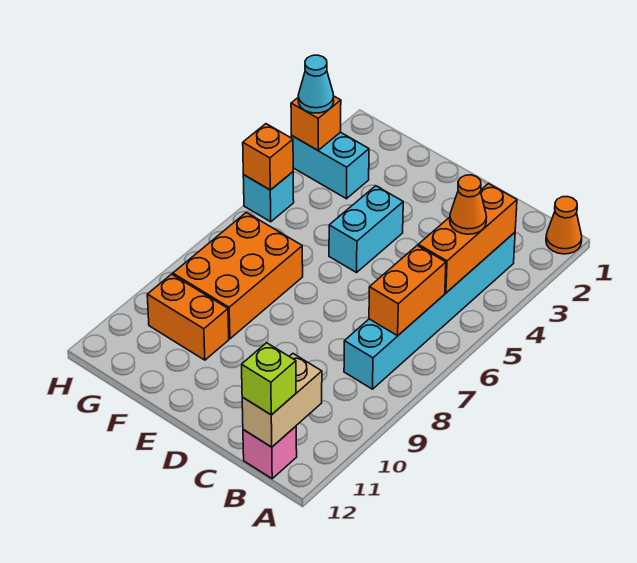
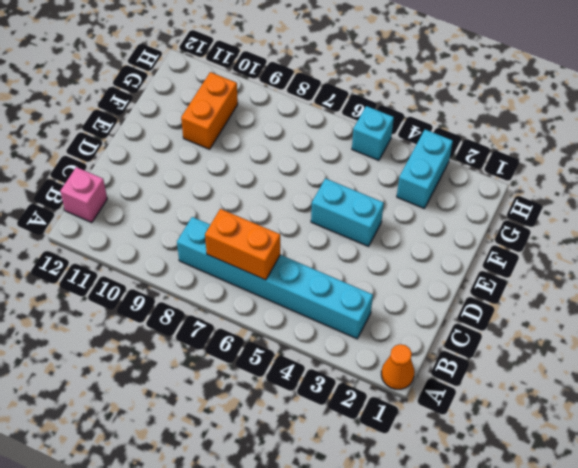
none -> orange 2x3 brick [173,212,303,339]
none -> orange 1x3 brick [418,184,517,293]
none -> tan 1x2 brick [242,354,322,447]

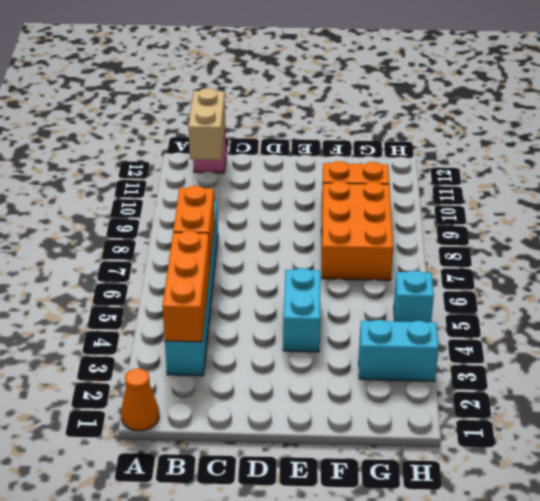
none -> orange 1x1 brick [291,96,341,150]
none -> orange 1x1 brick [243,124,293,190]
none -> orange 1x1 cone [450,175,486,234]

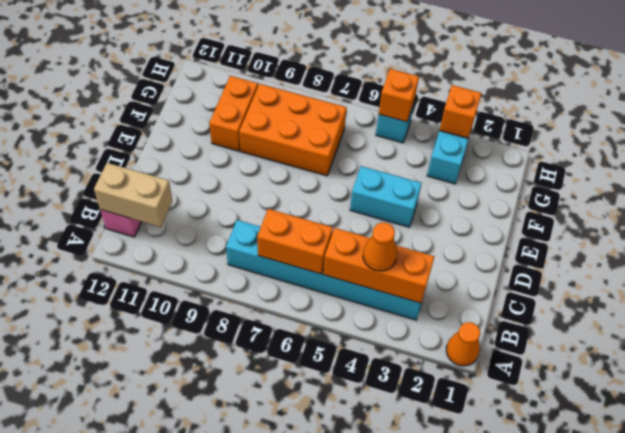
none -> lime 1x1 brick [242,343,296,415]
none -> cyan 1x1 cone [298,55,334,113]

